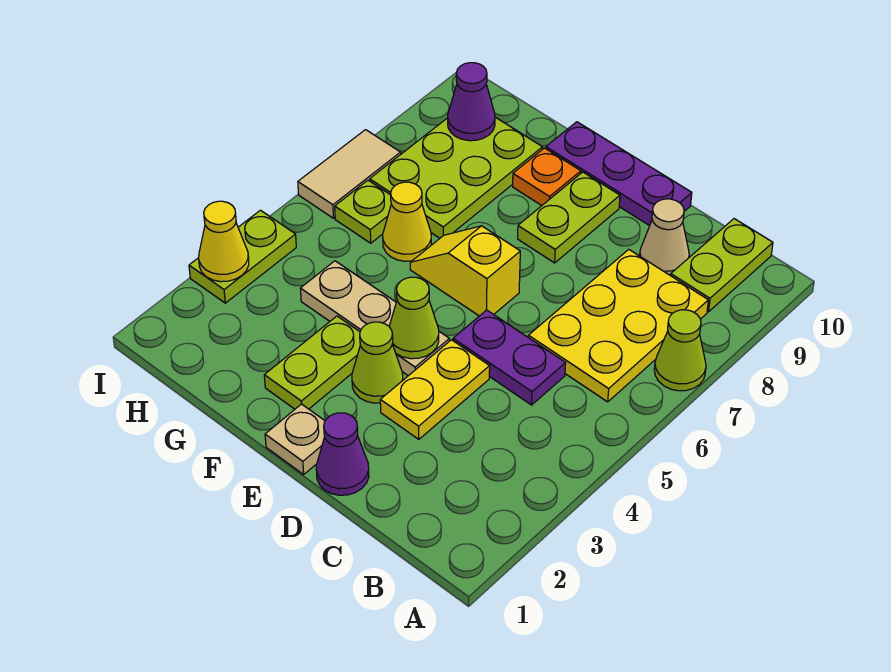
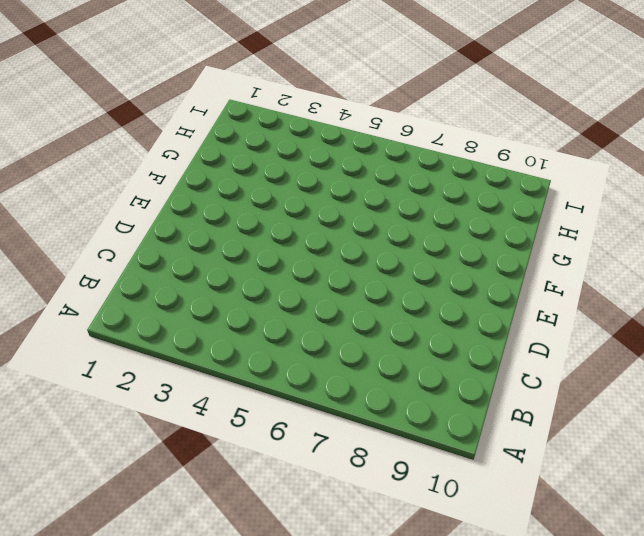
none -> lime 1x1 cone [654,310,706,391]
none -> yellow 2x3 plate [528,250,708,402]
none -> lime 1x2 plate [671,219,773,312]

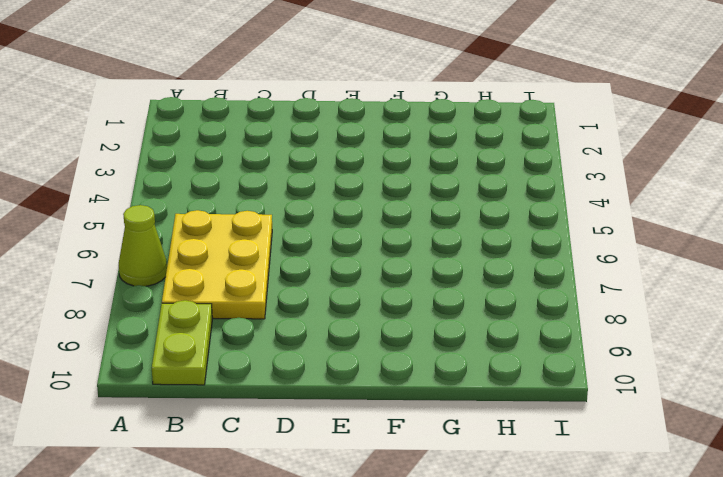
none -> purple 1x2 plate [453,310,566,405]
none -> tan 1x1 cone [640,199,689,276]
none -> purple 1x1 cone [316,413,369,495]

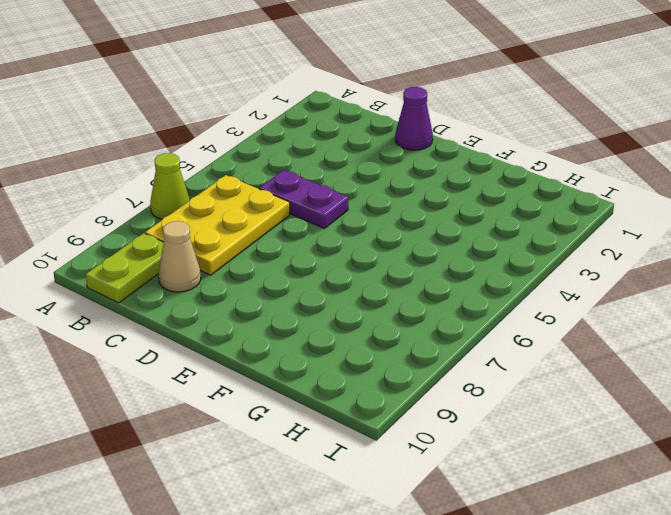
none -> yellow 1x2 plate [380,340,490,439]
none -> purple 1x3 plate [546,122,692,226]
none -> tan 1x1 plate [265,404,325,474]

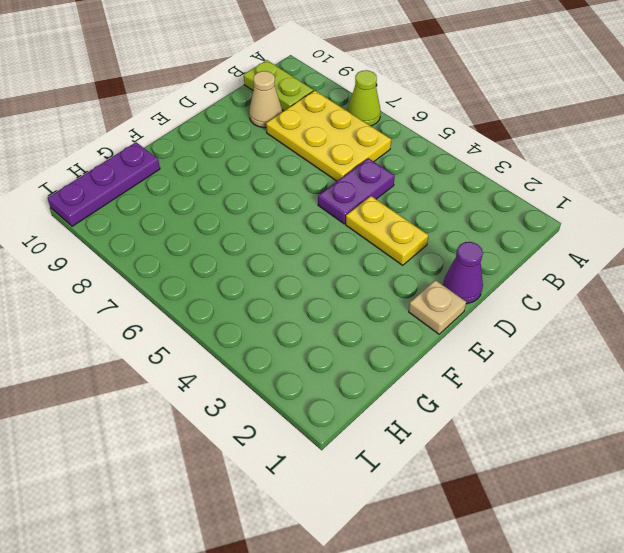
purple 1x3 plate [48,142,160,226] -> purple 1x3 plate moved to [546,122,692,226]
none -> lime 1x1 cone [352,322,403,403]
none -> tan 1x3 plate [300,261,449,376]
none -> yellow 1x2 slope [410,226,520,316]

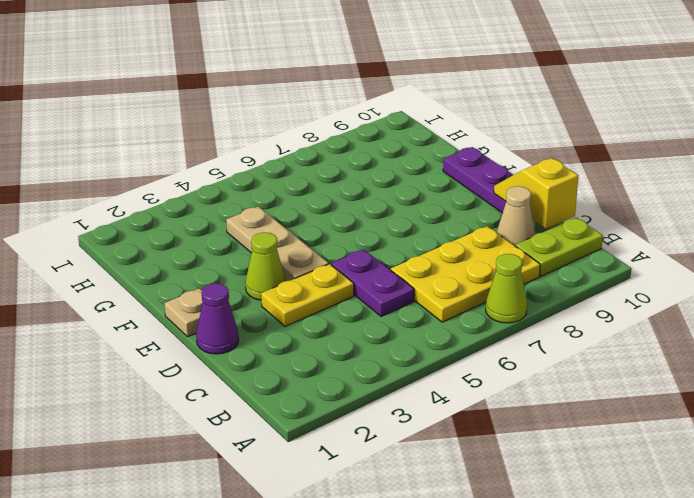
yellow 1x2 slope [494,158,578,229] -> yellow 1x2 slope moved to [410,226,520,316]
none -> lime 1x2 plate [518,172,620,263]
none -> lime 1x2 plate [264,316,360,409]
none -> orange 1x1 plate [513,148,581,205]

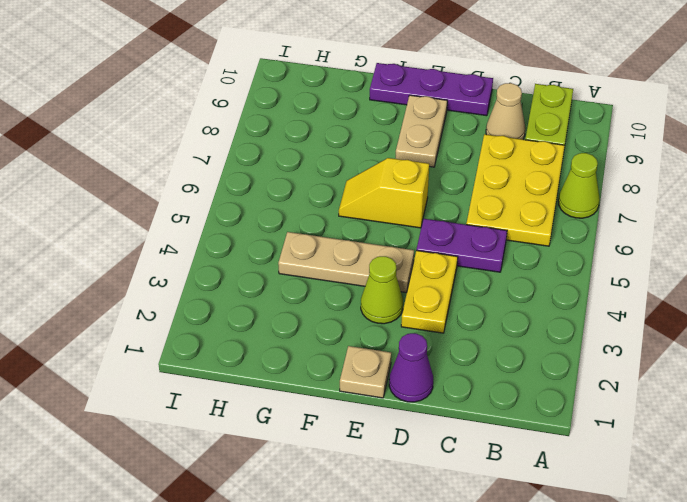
tan 1x2 plate [396,95,447,167] -> lime 1x2 plate [518,172,620,263]
none -> lime 1x2 plate [264,316,360,409]
none -> orange 1x1 plate [513,148,581,205]
none -> yellow 1x1 cone [383,182,431,261]

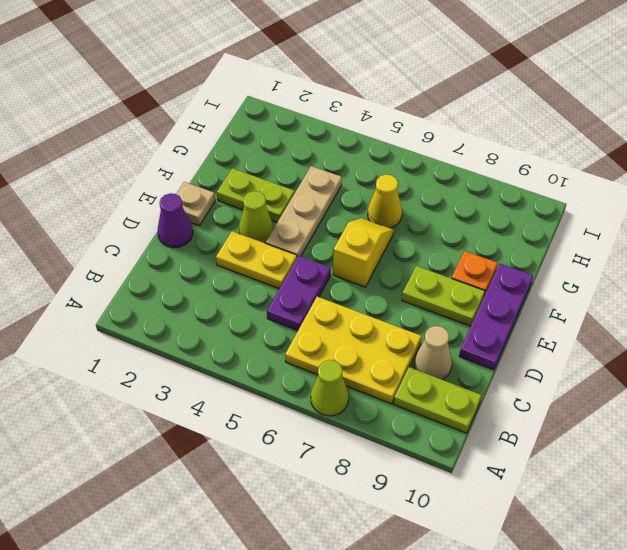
none -> lime 2x3 plate [370,117,542,238]
none -> lime 1x1 plate [335,180,391,243]
none -> lime 1x2 plate [189,210,296,303]

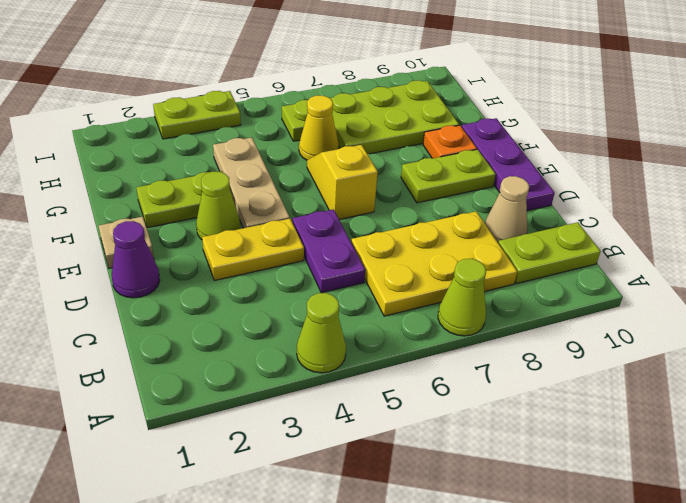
lime 1x1 cone [297,293,346,373] -> lime 1x1 cone moved to [389,277,439,359]
none -> tan 1x2 tile [298,130,401,218]
none -> purple 1x1 cone [448,63,495,141]
none -> yellow 1x1 cone [199,201,249,282]

